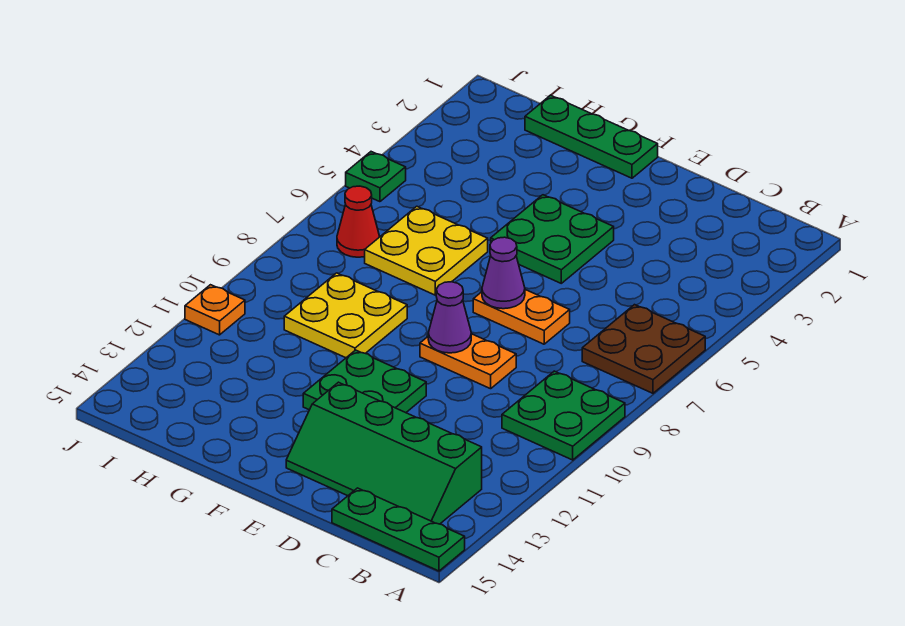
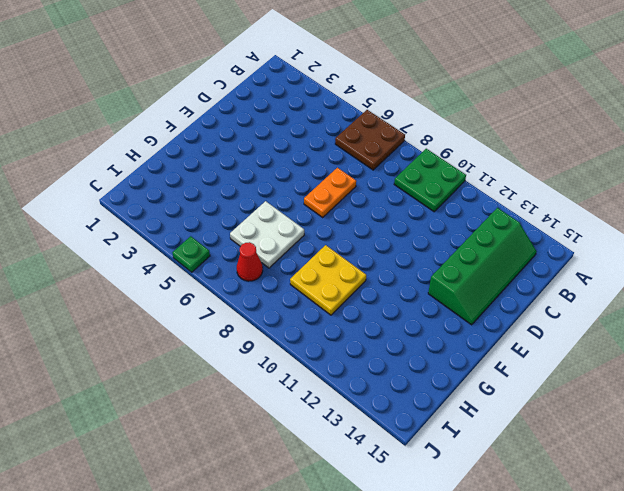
white 2x2 plate [230,201,304,268] -> yellow 2x2 plate [365,206,488,295]
none -> green 1x3 plate [332,488,465,571]
none -> orange 1x2 plate [420,334,516,389]
none -> green 2x2 plate [491,195,614,283]

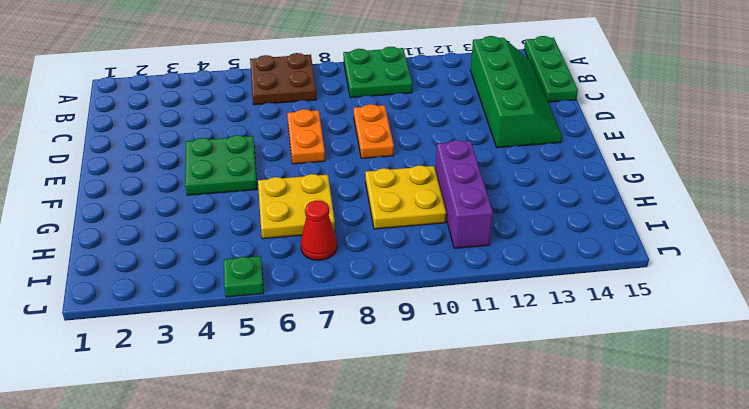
purple 1x3 brick [436,140,493,248] -> none
none -> green 2x2 plate [303,350,426,413]
none -> green 1x3 plate [525,95,658,178]
none -> orange 1x1 plate [185,285,245,335]

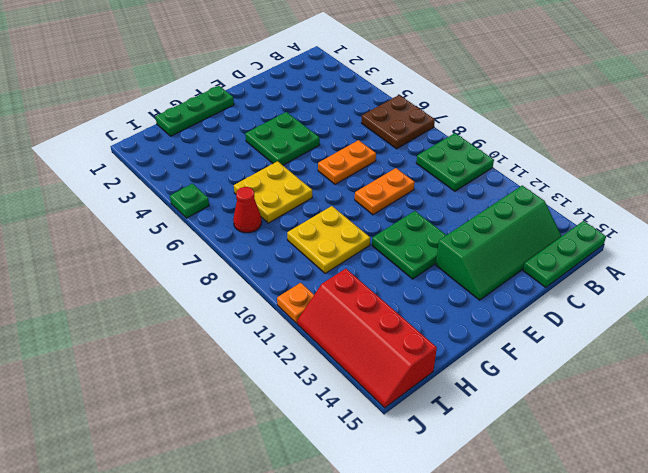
red 2x4 slope [297,269,437,408] -> none
none -> purple 1x1 cone [482,237,525,309]
none -> purple 1x1 cone [428,282,471,353]

